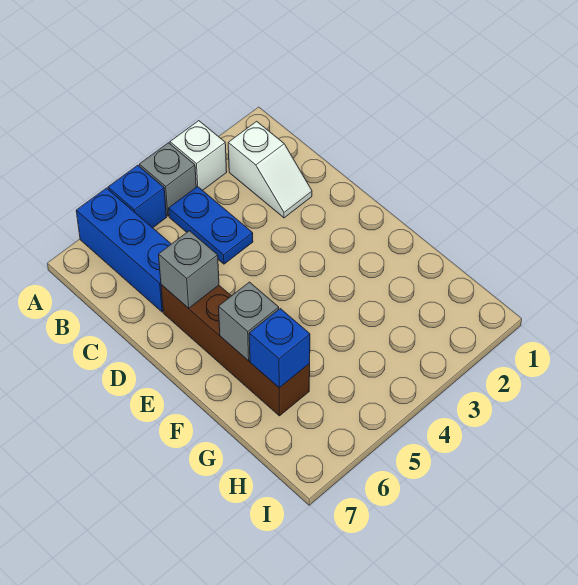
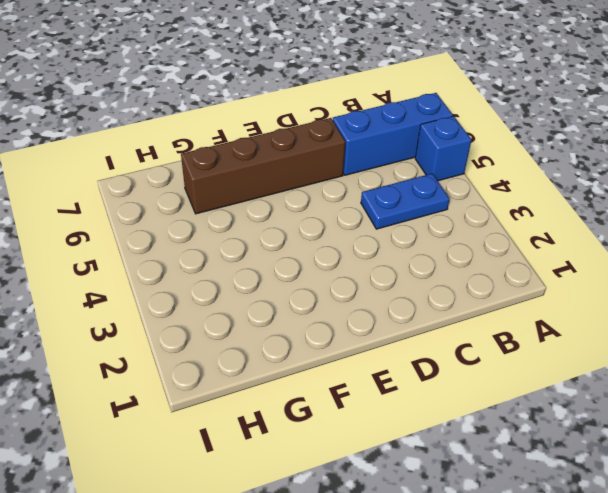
none -> white 1x1 brick [170,121,227,190]
none -> grey 1x1 brick [139,143,196,216]

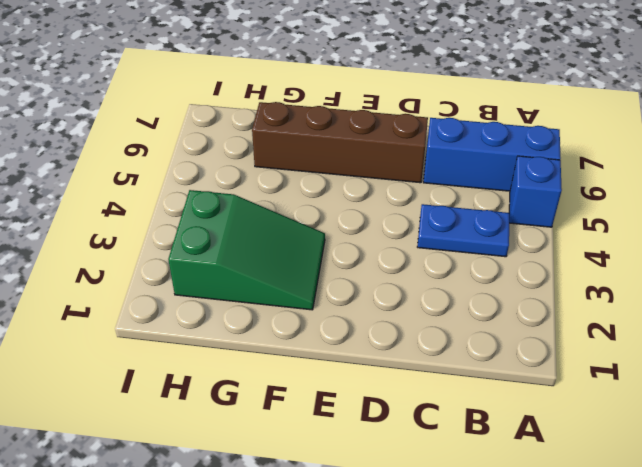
green 2x3 slope [168,190,325,310] -> none
none -> white 1x1 brick [170,121,227,190]
none -> grey 1x1 brick [139,143,196,216]

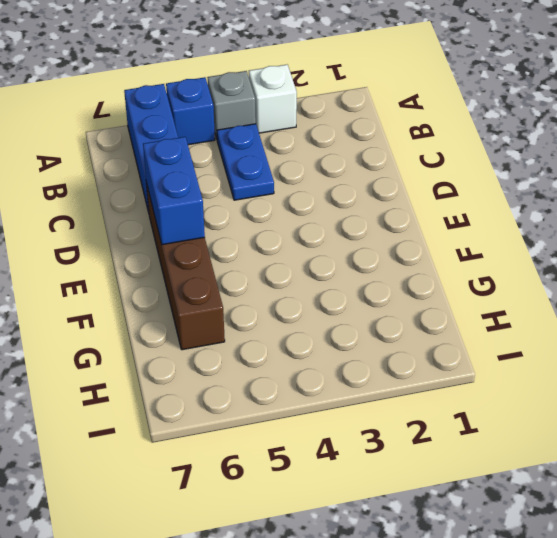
blue 1x2 brick [143,137,205,245] -> grey 1x1 brick [158,231,219,308]
none -> white 1x2 slope [228,121,312,218]
none -> grey 1x1 brick [219,282,279,361]

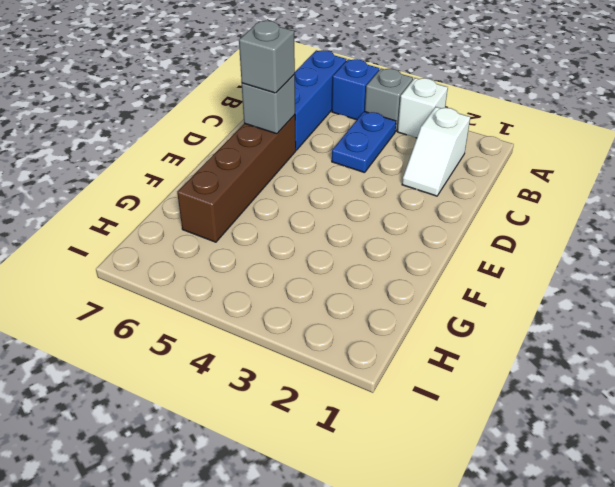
grey 1x1 brick [239,21,295,93] -> grey 1x1 brick moved to [219,282,279,361]
none -> blue 1x1 brick [249,309,310,388]

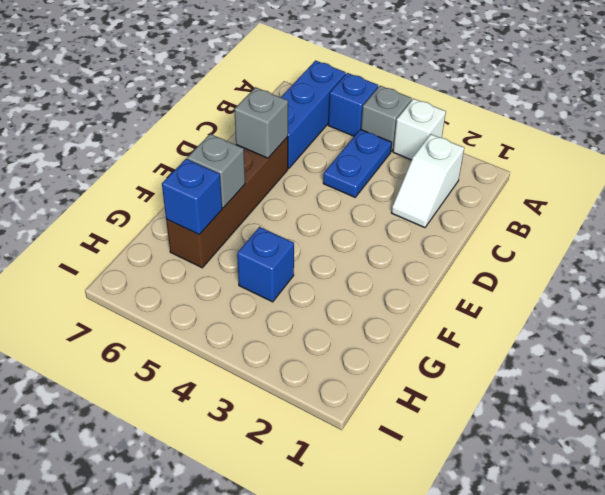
blue 1x1 brick [237,227,294,302] -> none

